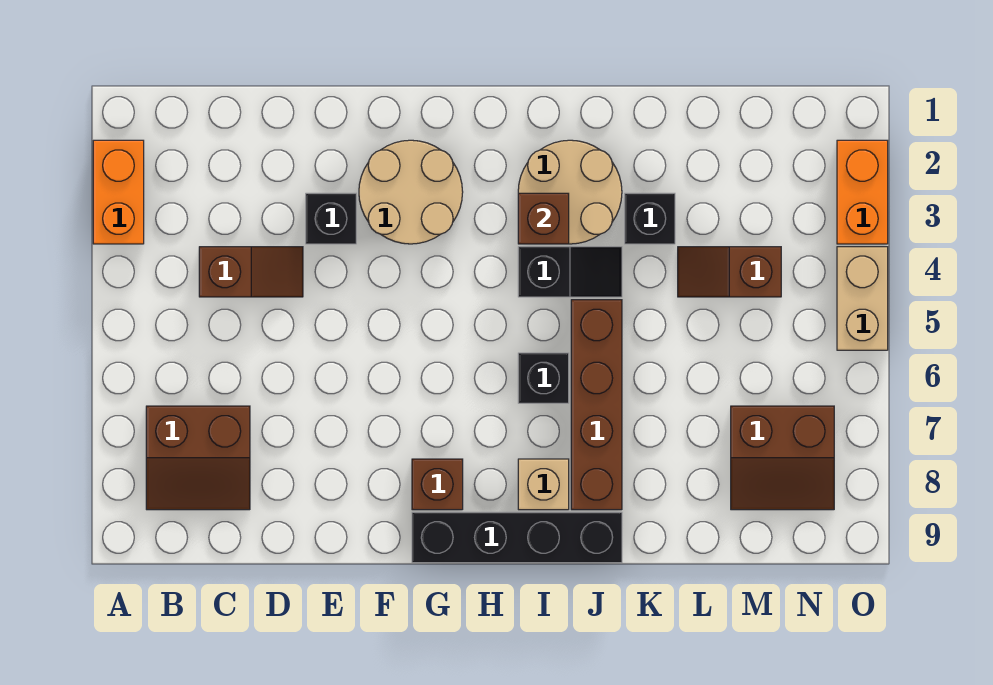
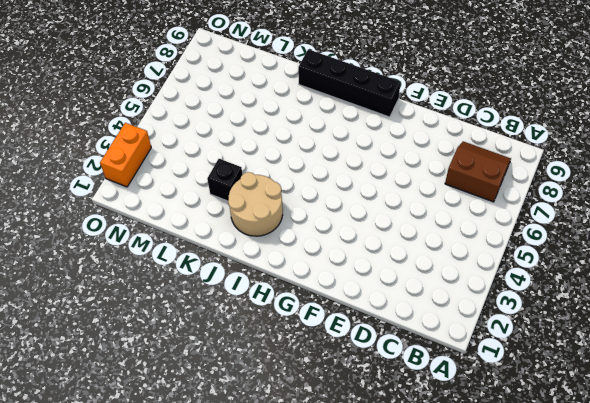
none -> orange 1x2 brick [93,140,144,244]
none -> brown 1x2 slope [199,247,303,297]
none -> black 1x1 brick [306,193,356,244]

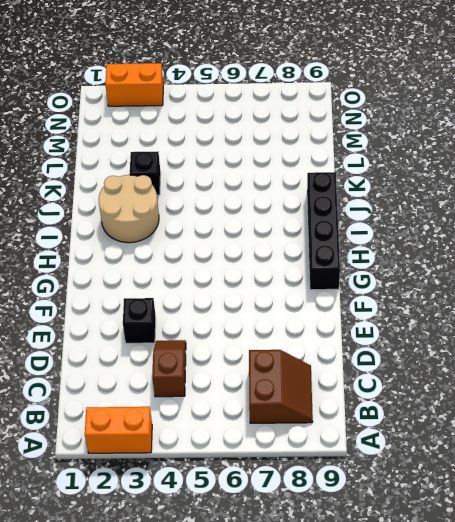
none -> tan 2x2 round brick [359,140,463,244]
none -> brown 1x1 brick [412,459,463,510]
none -> black 1x2 slope [518,247,622,297]

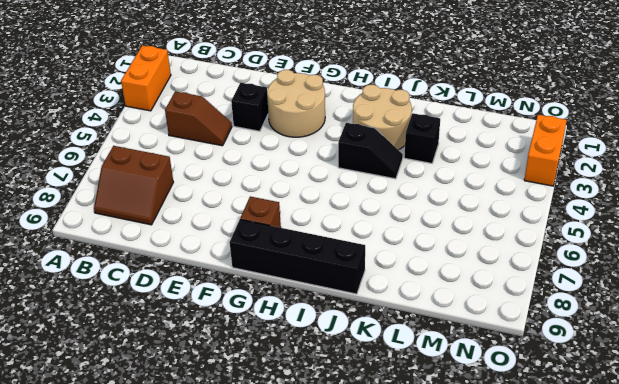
none -> black 1x1 brick [518,353,569,403]
none -> tan 1x1 brick [518,459,569,510]
none -> brown 1x4 brick [571,300,622,510]

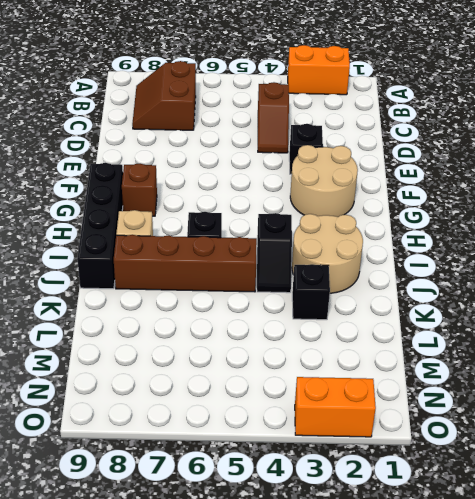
none -> brown 1x2 slope [678,247,781,297]
none -> brown 2x2 slope [731,406,834,510]
none -> tan 1x2 brick [837,247,888,350]

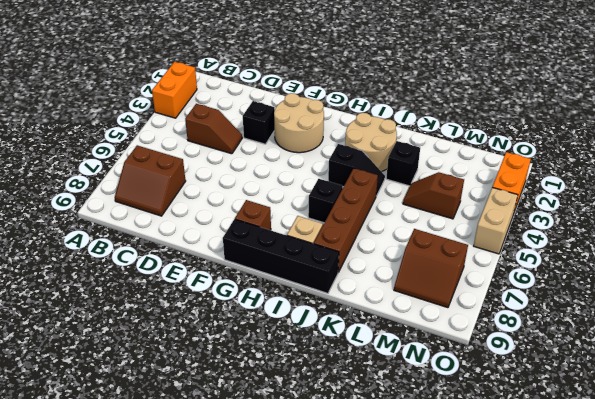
none -> brown 1x1 brick [518,193,569,244]

